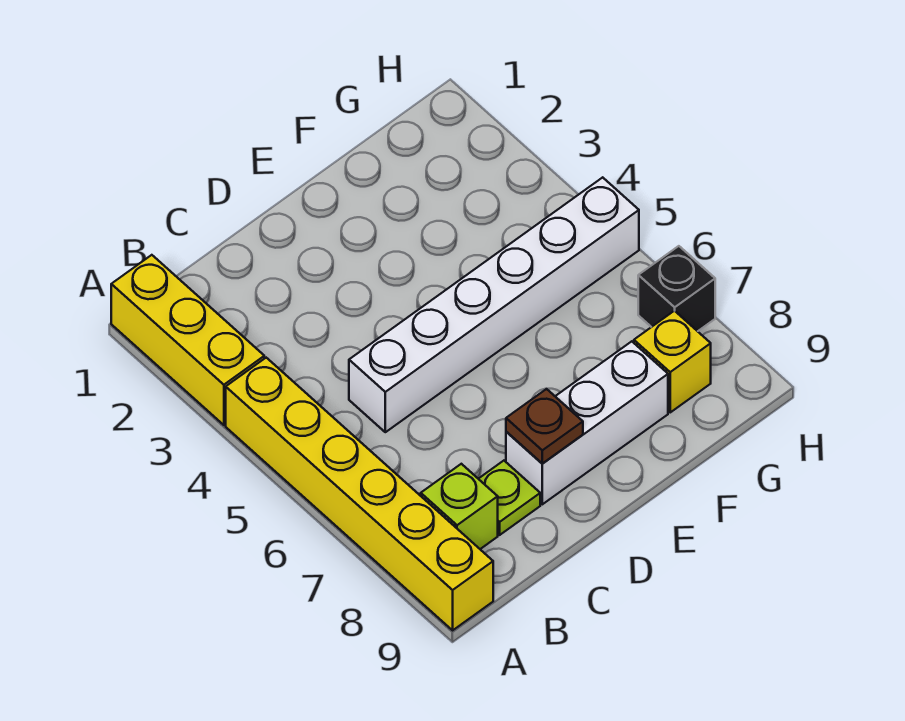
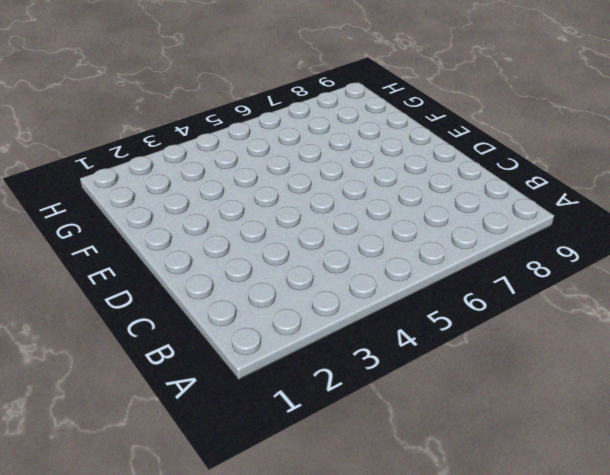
none -> yellow 1x3 brick [111,255,264,425]
none -> yellow 1x6 brick [226,358,493,630]

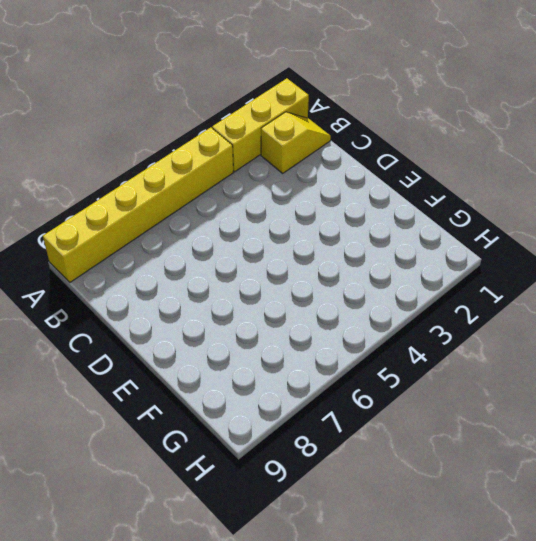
yellow 1x2 slope [261,112,331,173] -> none
none -> lime 1x1 brick [421,464,498,549]
none -> white 1x6 brick [349,177,639,432]

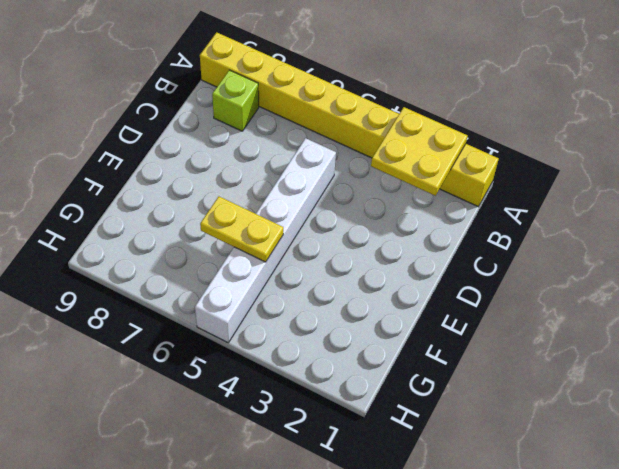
yellow 2x2 plate [371,107,467,196] -> none
yellow 1x2 plate [200,197,283,262] -> none
none -> lime 1x1 plate [479,461,540,535]
none -> white 1x3 brick [506,341,668,504]

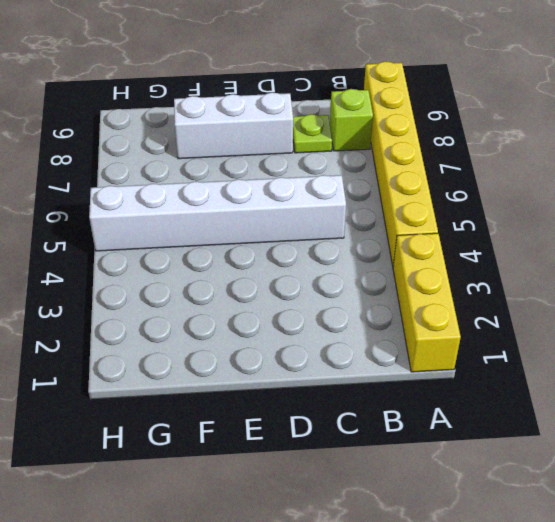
none -> yellow 1x1 brick [634,311,711,412]
none -> black 1x1 brick [638,246,715,331]

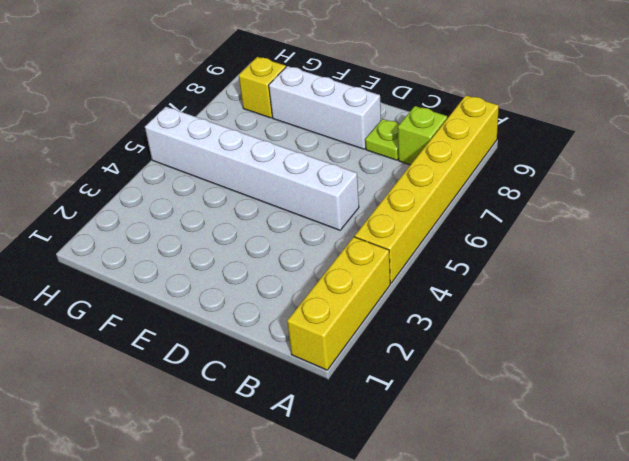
none -> black 1x1 brick [638,246,715,331]
none -> brown 1x1 plate [506,389,583,464]

